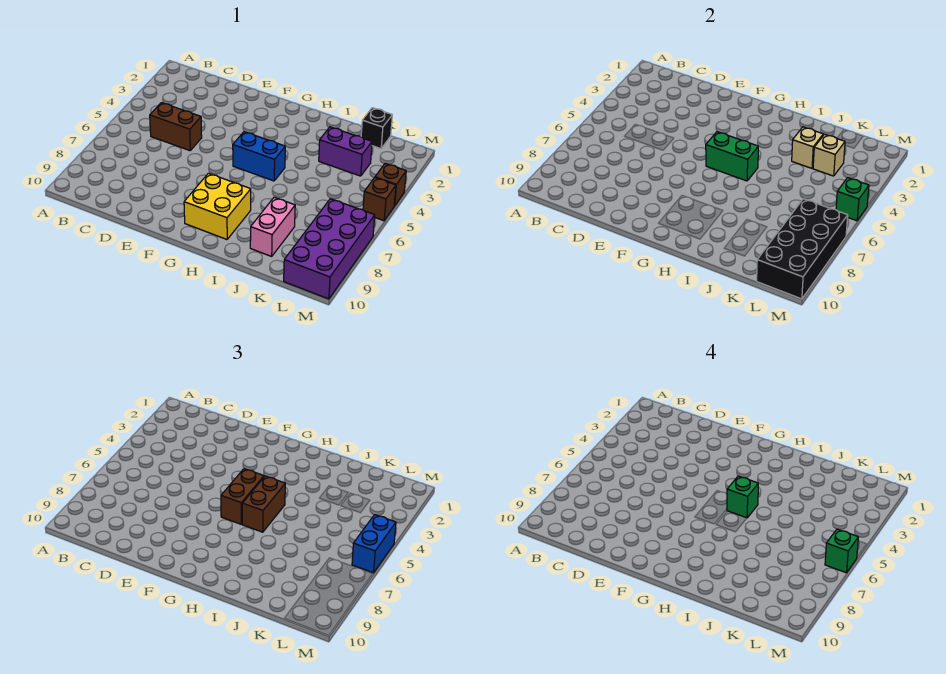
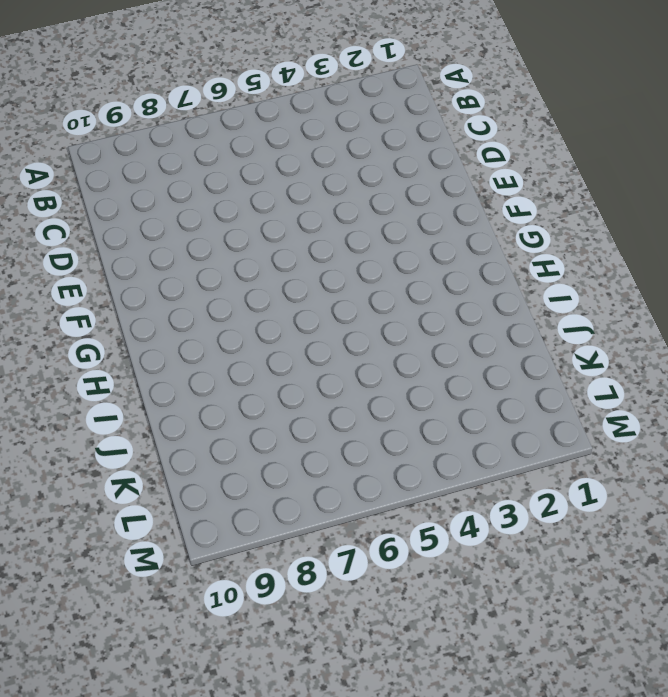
none -> brown 1x2 brick [150,103,202,151]
none -> blue 1x2 brick [233,132,285,181]
none -> yellow 2x2 brick [184,173,251,239]

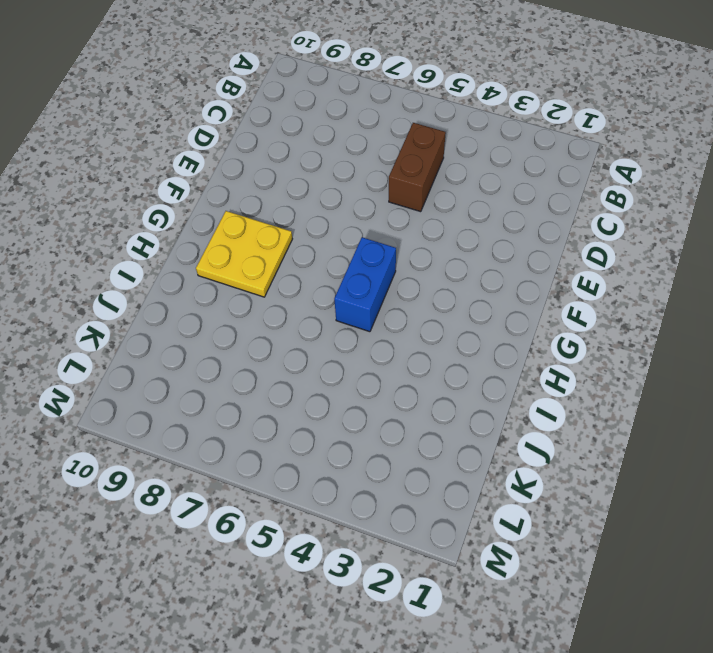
yellow 2x2 plate [196,211,292,297] -> yellow 2x2 brick [184,173,251,239]
none -> purple 1x2 brick [319,127,372,176]
none -> pink 1x2 brick [250,197,295,256]
none -> black 1x1 brick [361,108,392,149]

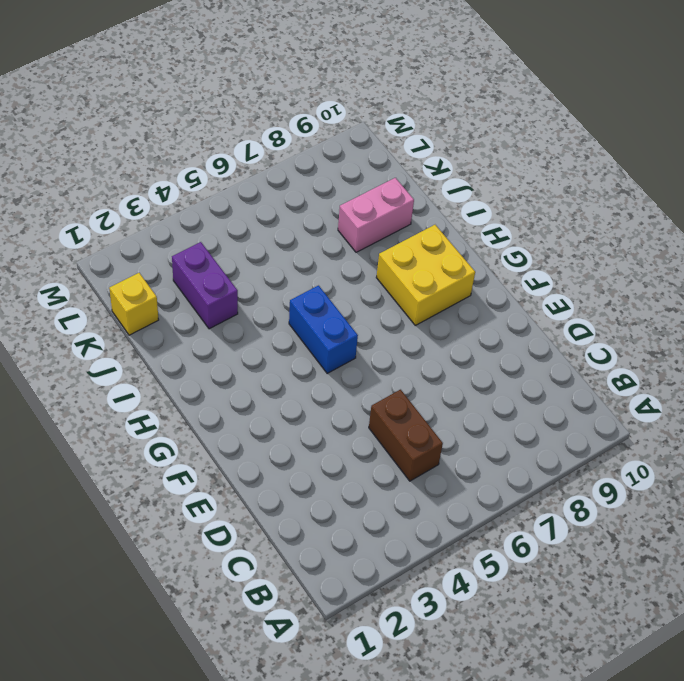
yellow 1x1 brick [109,273,159,335] -> black 1x1 brick [361,108,392,149]
none -> purple 2x4 brick [284,199,375,299]
none -> brown 1x1 brick [375,163,406,206]
none -> brown 1x1 brick [363,178,396,221]

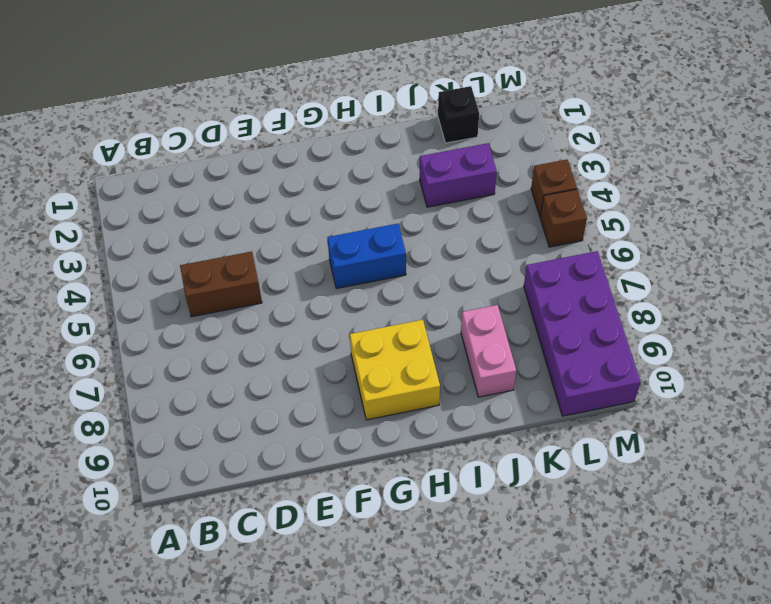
none -> green 1x2 brick [706,132,758,181]
none -> tan 1x1 brick [792,127,823,168]
none -> tan 1x1 brick [813,134,845,176]

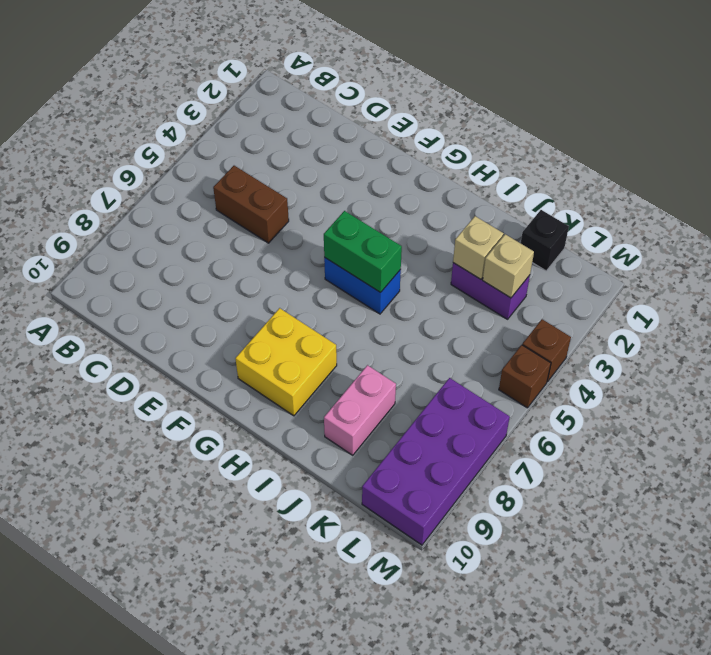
none -> black 2x4 brick [757,199,848,299]
none -> green 1x1 brick [836,178,869,221]
none -> brown 1x2 brick [221,469,264,524]

